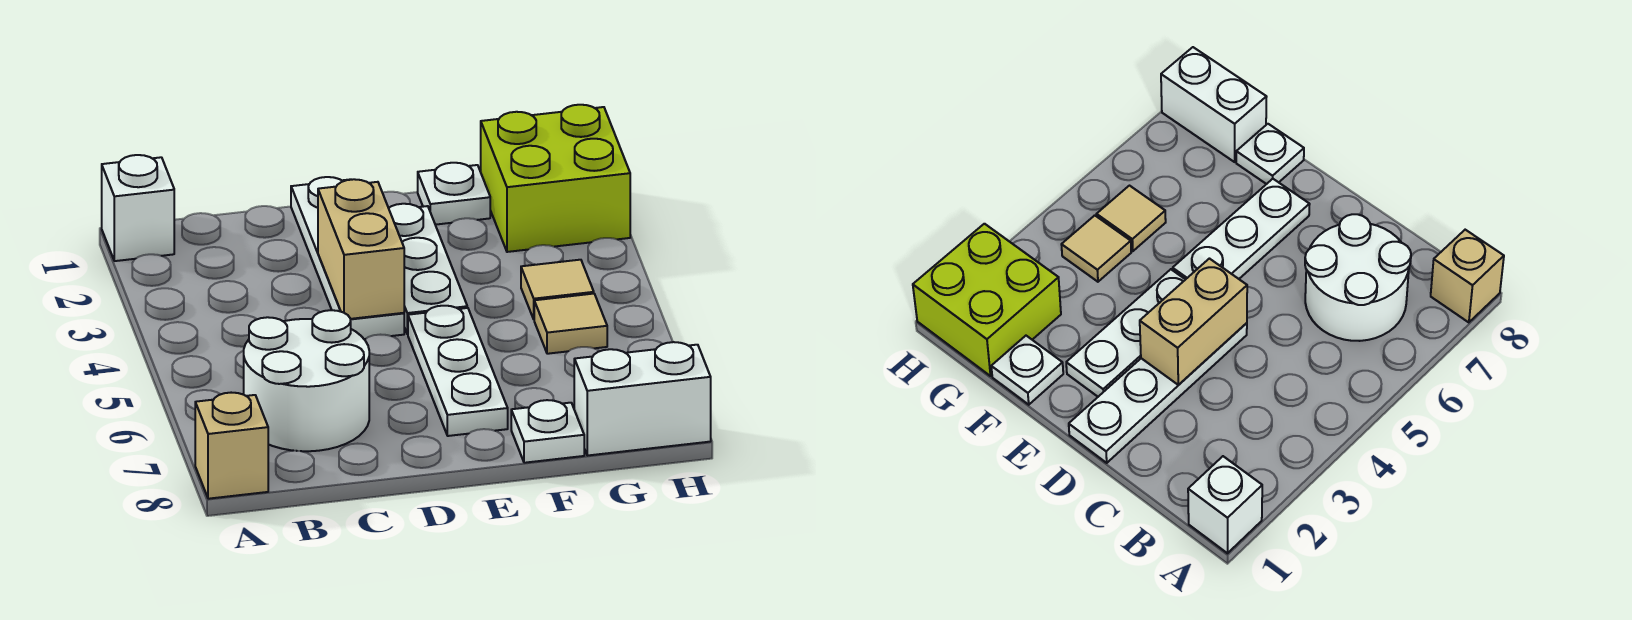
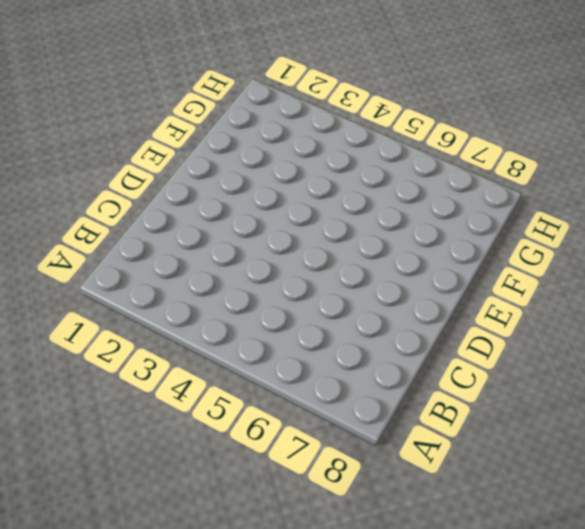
none -> white 1x1 brick [102,155,174,261]
none -> tan 1x1 brick [195,393,268,499]
none -> white 2x2 round brick [244,310,369,451]

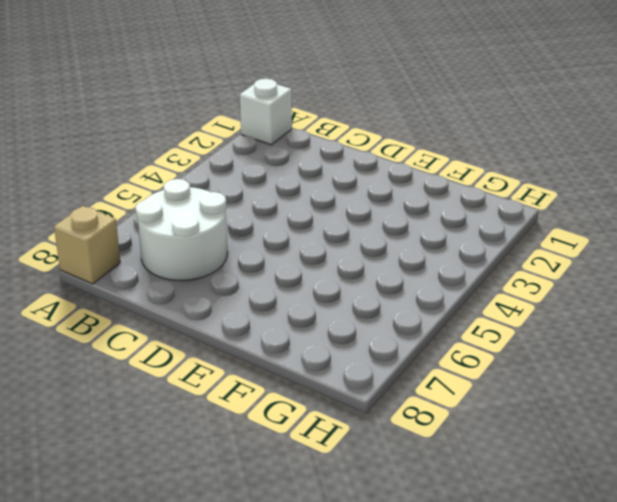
none -> white 1x4 plate [291,177,404,339]
none -> white 1x3 plate [389,204,467,334]
none -> white 1x3 plate [408,306,508,436]

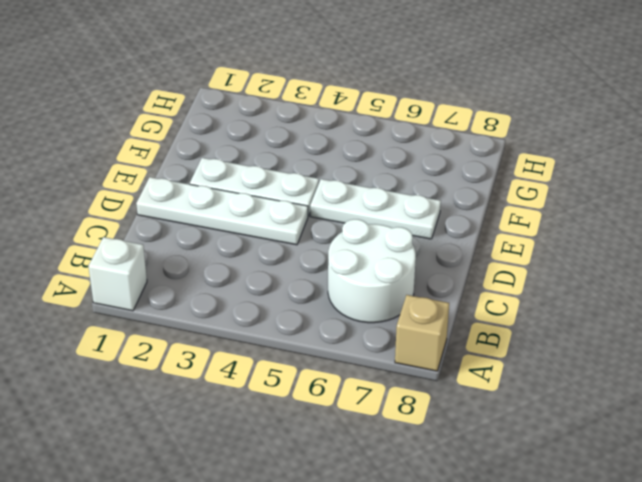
none -> white 1x1 plate [418,163,490,225]
none -> white 1x1 plate [511,400,584,463]
none -> lime 2x2 brick [481,105,630,252]

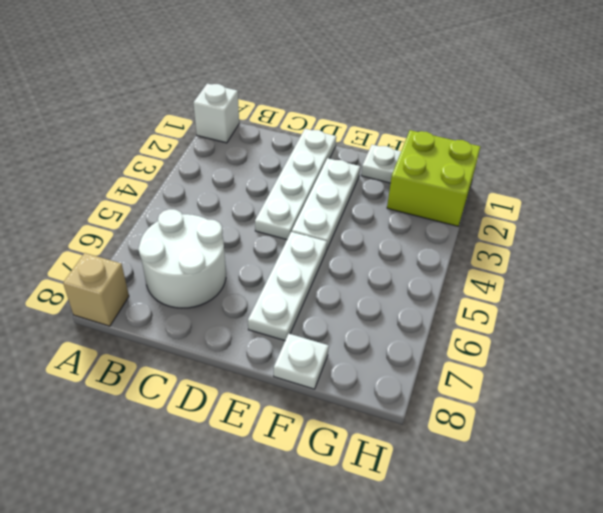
none -> tan 1x1 tile [521,260,594,319]
none -> tan 1x1 tile [534,294,607,354]
none -> white 1x2 brick [574,342,711,456]

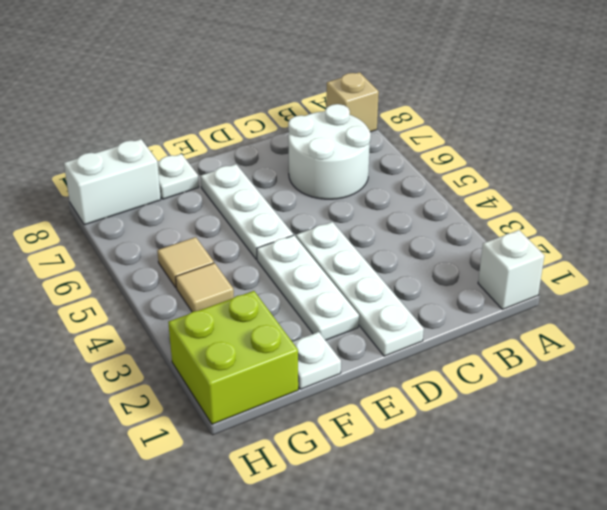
none -> tan 1x2 brick [318,179,404,319]

